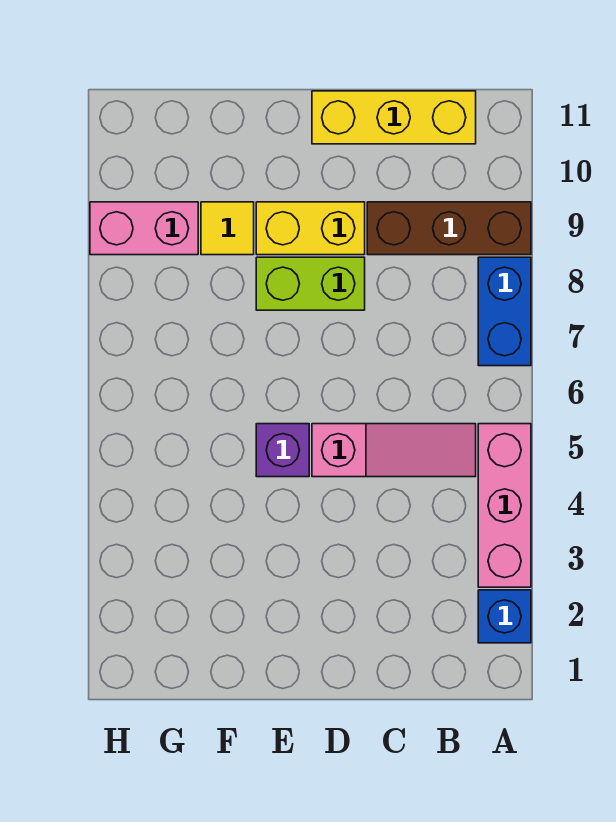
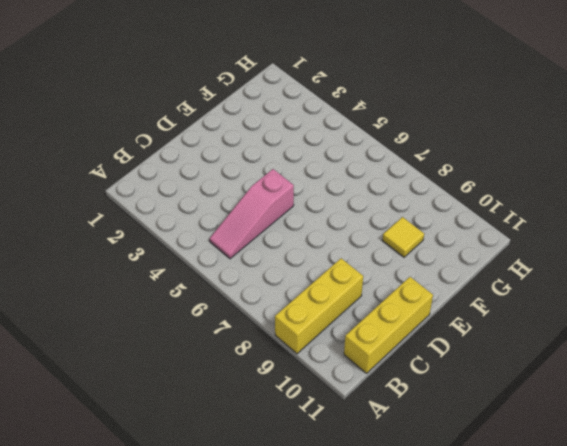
yellow 1x3 brick [275,258,363,354] -> brown 1x3 brick [367,202,531,255]
none -> blue 1x1 brick [478,590,531,643]
none -> pink 1x3 brick [478,424,531,587]

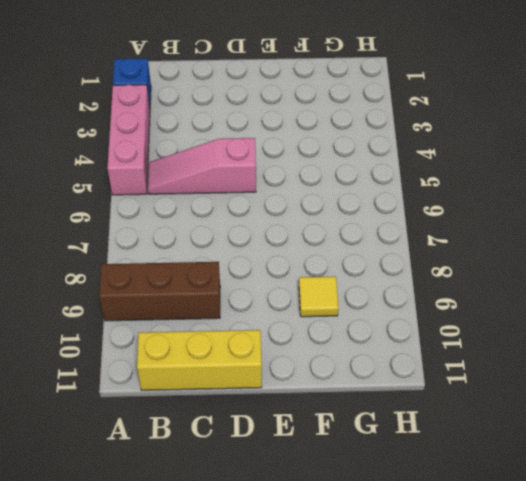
none -> blue 1x2 brick [478,257,531,366]
none -> lime 1x2 brick [256,257,365,310]

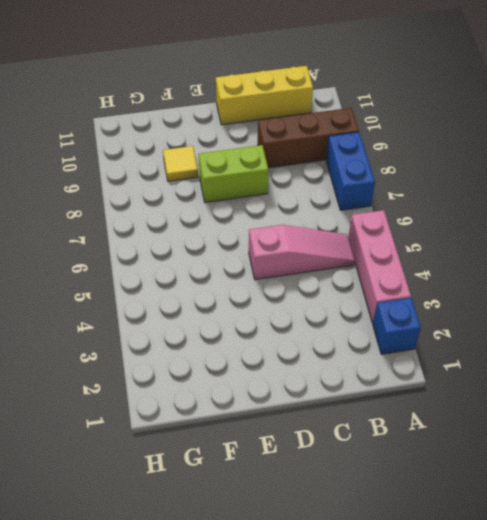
none -> yellow 1x2 brick [256,202,365,255]
none -> purple 1x1 brick [256,424,309,477]

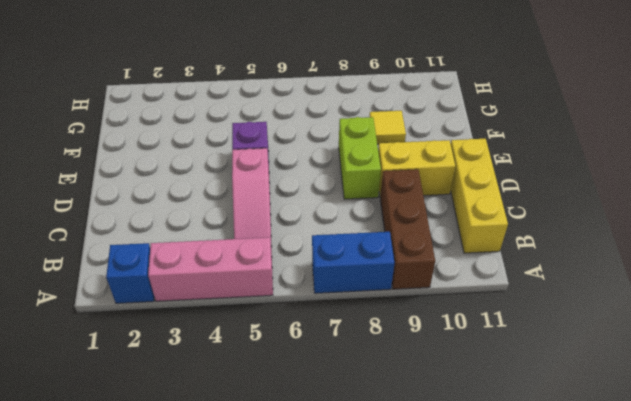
yellow 1x2 brick [378,140,455,196] -> yellow 1x2 brick turned to [256,202,365,255]
none -> pink 1x2 brick [90,202,198,255]

